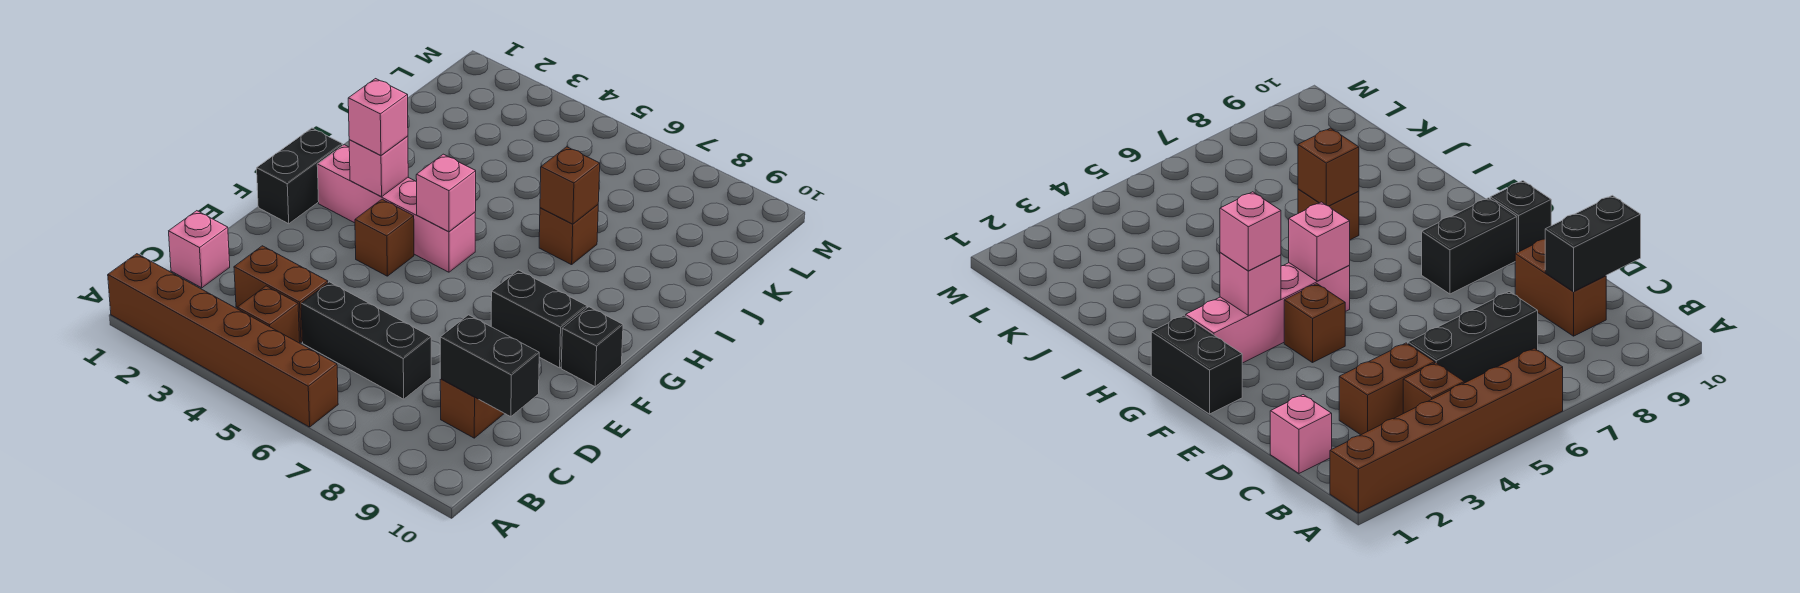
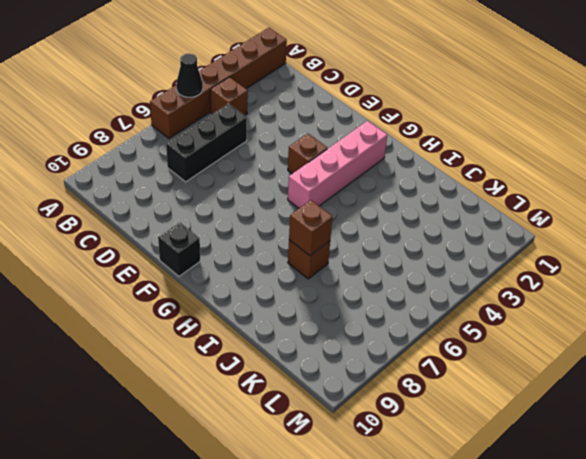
black 1x1 cone [176,53,203,97] -> none
none -> pink 1x1 brick [169,211,230,288]
none -> brown 1x2 brick [234,246,328,342]
none -> brown 1x2 brick [440,379,504,438]

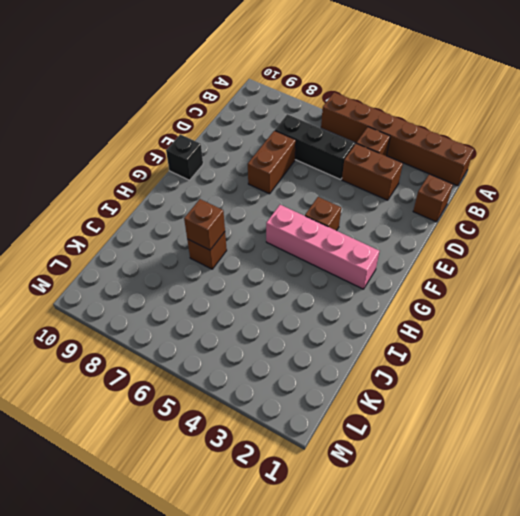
brown 1x1 brick [413,174,453,222] -> pink 1x1 brick [169,211,230,288]
brown 1x2 brick [248,131,296,194] -> brown 1x2 brick moved to [440,379,504,438]
none -> black 1x2 brick [257,128,343,224]
none -> black 1x2 brick [491,270,587,368]
none -> black 1x2 brick [440,315,539,417]

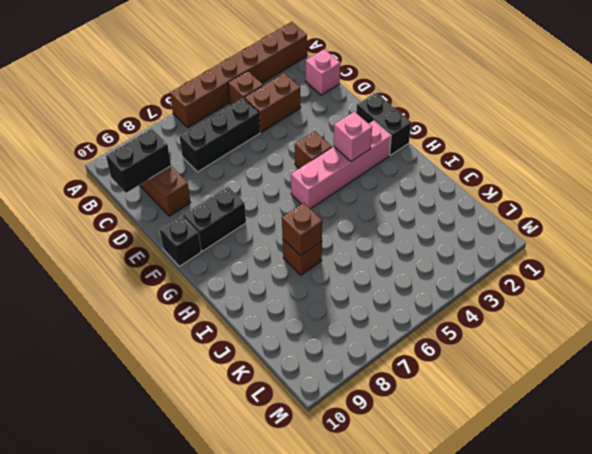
none -> pink 1x1 brick [416,154,476,232]
none -> pink 1x1 brick [348,79,408,156]

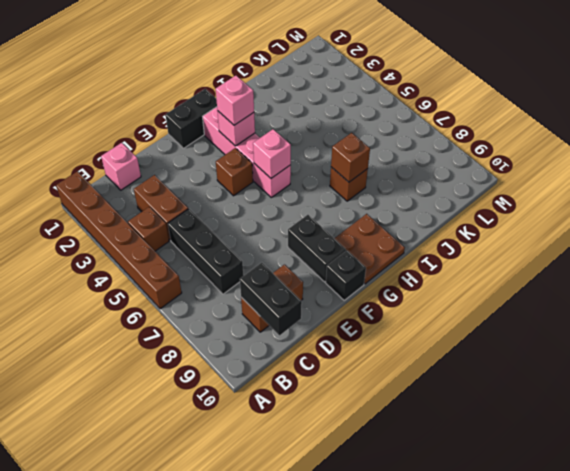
brown 2x2 plate [334,214,405,284] -> none

